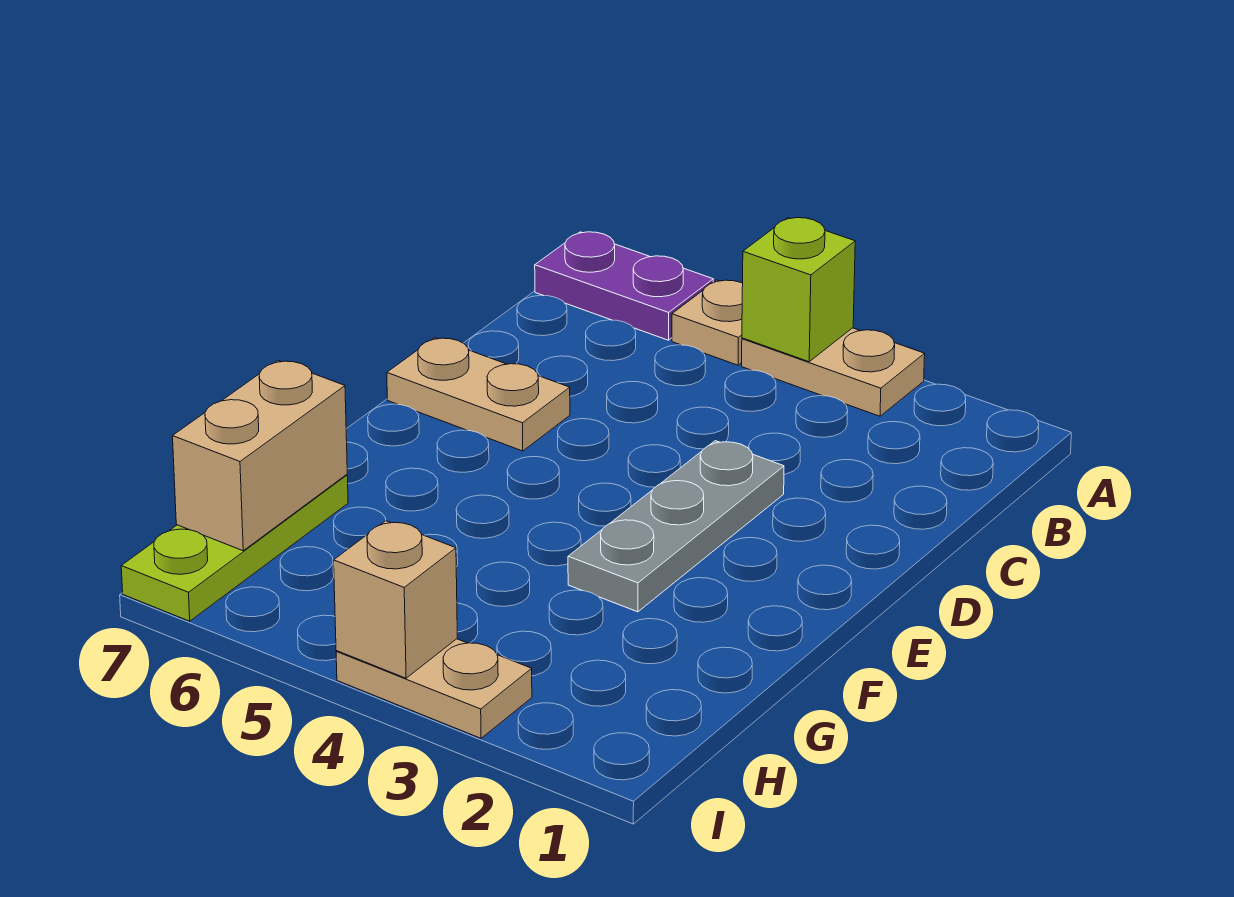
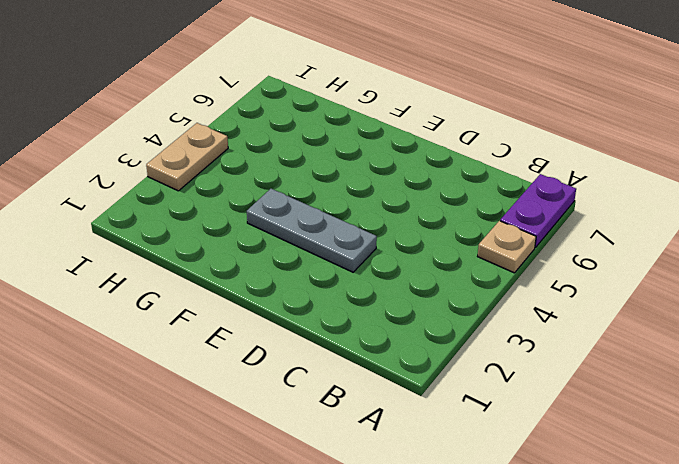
none -> tan 1x2 plate [742,328,925,416]
none -> tan 1x2 plate [387,338,570,451]

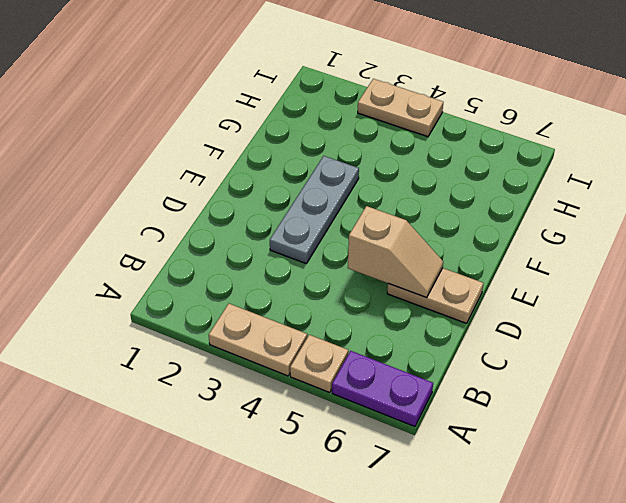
tan 1x2 slope [348,206,443,298] -> none
none -> lime 1x3 plate [121,475,348,621]
none -> lime 1x1 brick [742,218,855,362]

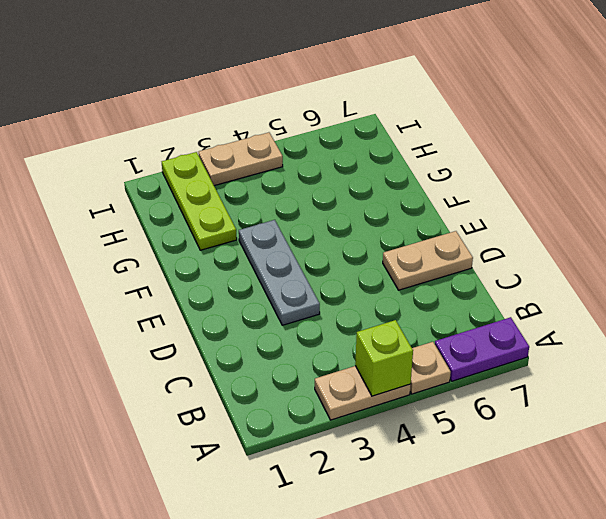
lime 1x3 plate [162,152,237,250] -> lime 1x3 plate moved to [121,475,348,621]
none -> tan 1x2 brick [173,361,347,551]
none -> tan 1x1 brick [334,521,457,678]

